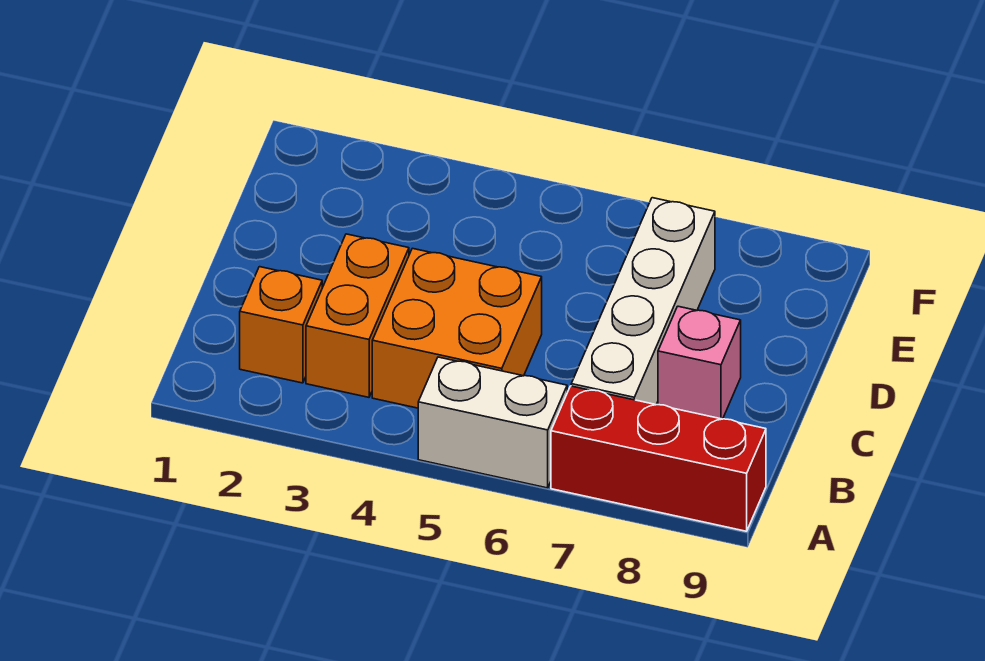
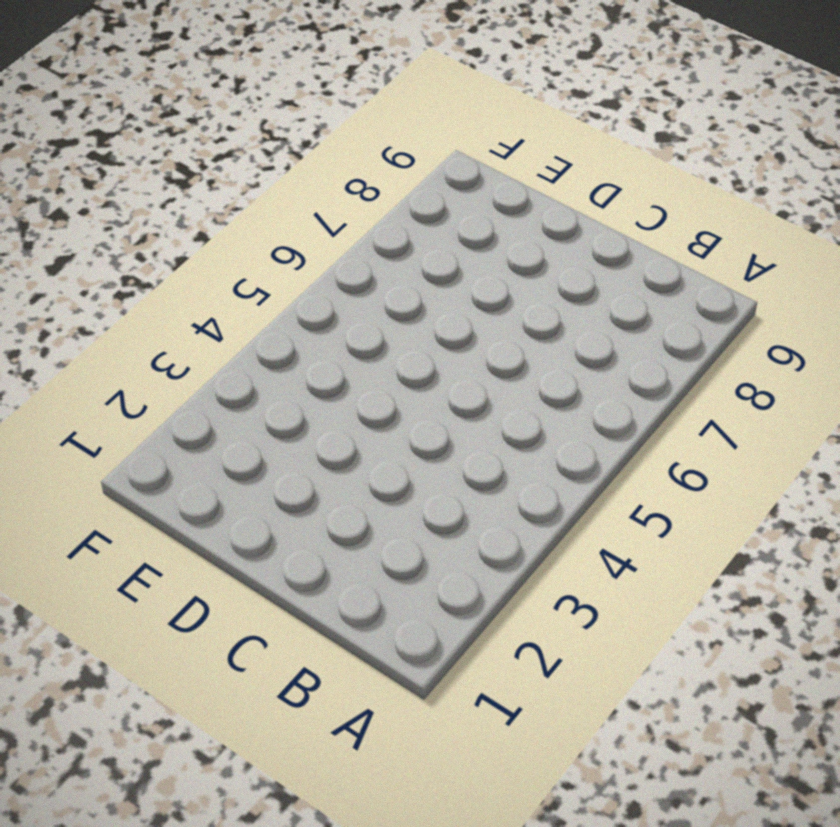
none -> white 1x2 brick [418,357,567,488]
none -> red 1x3 brick [551,386,766,531]

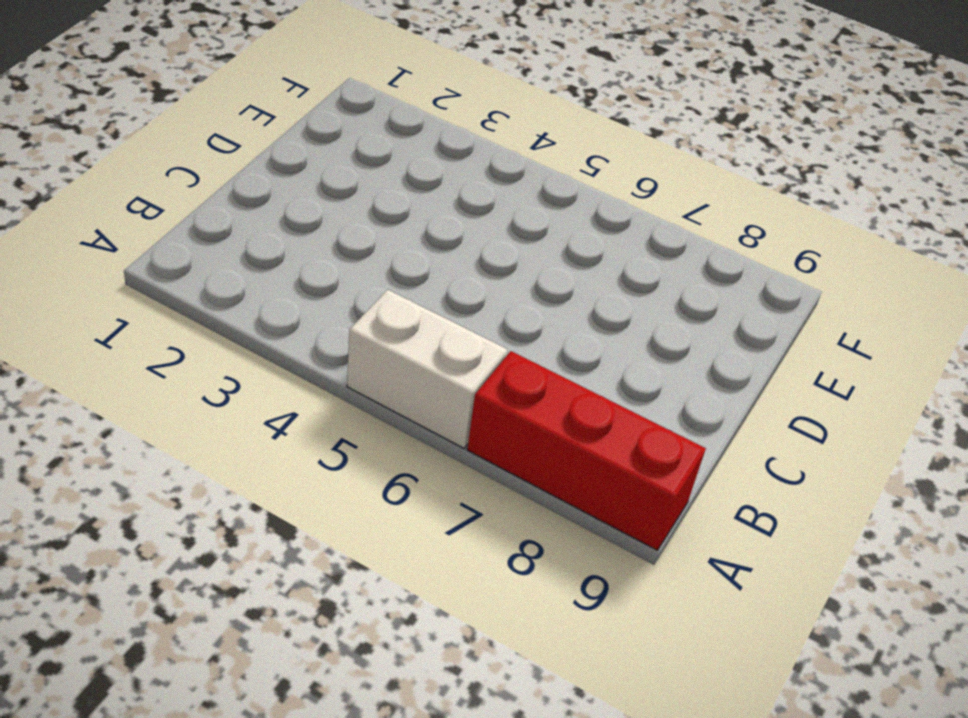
none -> orange 1x1 brick [240,267,322,383]
none -> orange 1x2 brick [306,234,409,397]

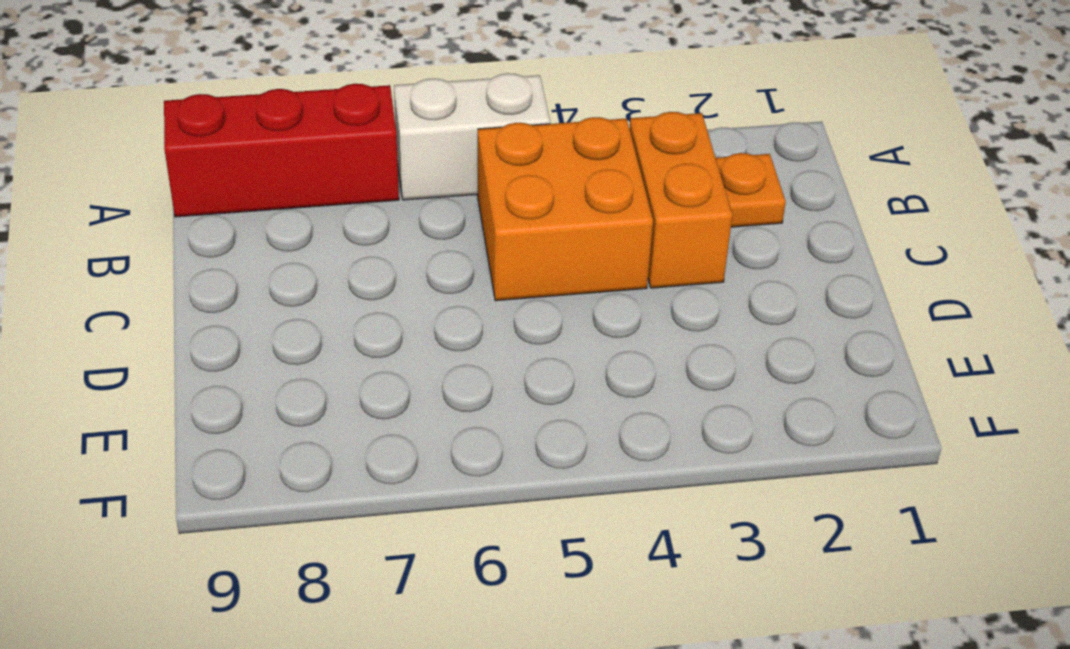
orange 1x1 plate [716,153,786,227] -> orange 1x1 brick [240,267,322,383]
none -> white 1x4 brick [571,198,715,405]
none -> pink 1x1 brick [658,306,741,419]

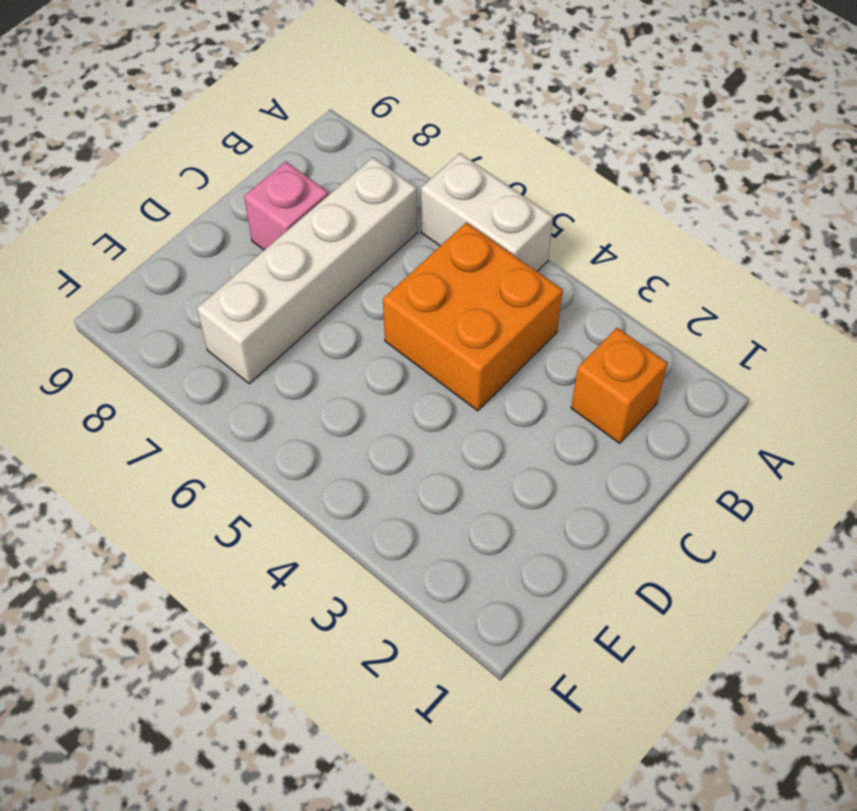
none -> red 1x3 brick [551,386,766,531]
none -> orange 1x2 brick [306,234,409,397]

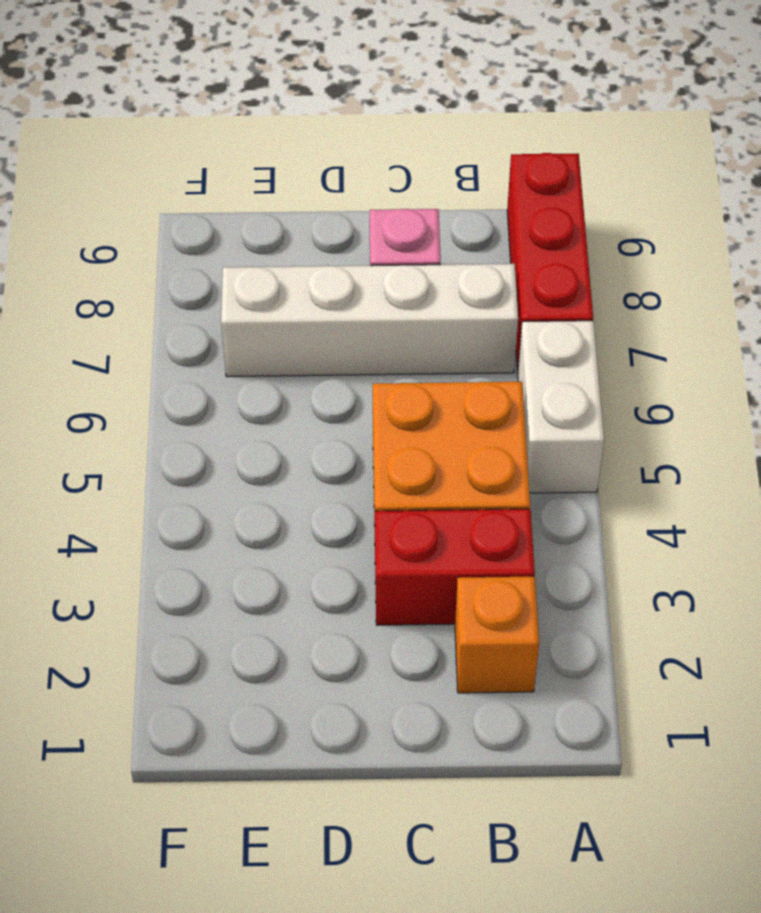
red 1x2 brick [375,509,535,625] -> orange 1x2 brick [306,234,409,397]

